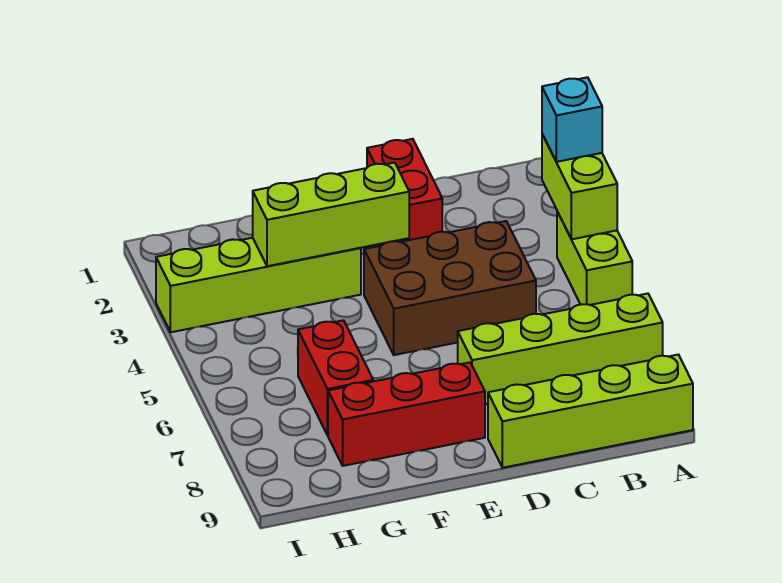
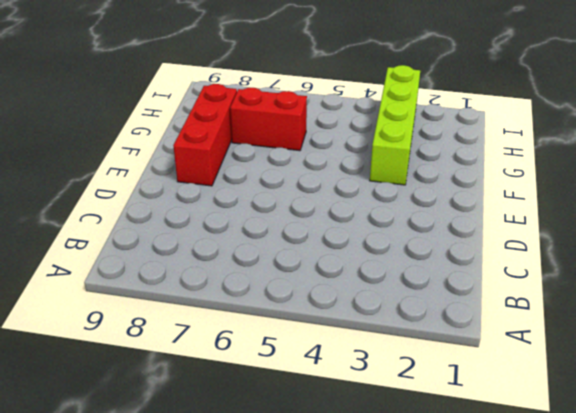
none -> lime 1x2 brick [557,212,632,305]
none -> lime 1x4 brick [458,294,663,404]

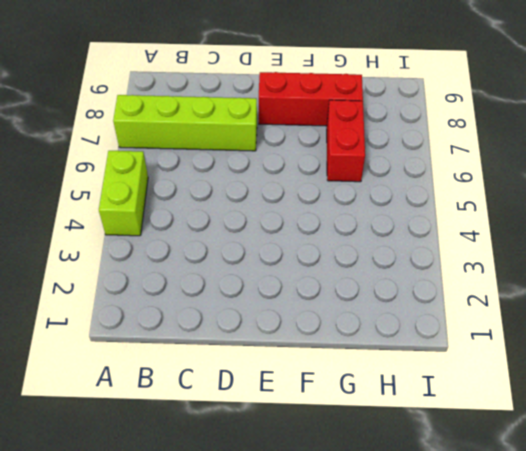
none -> lime 1x4 brick [488,355,693,468]
none -> brown 2x3 brick [364,221,536,355]

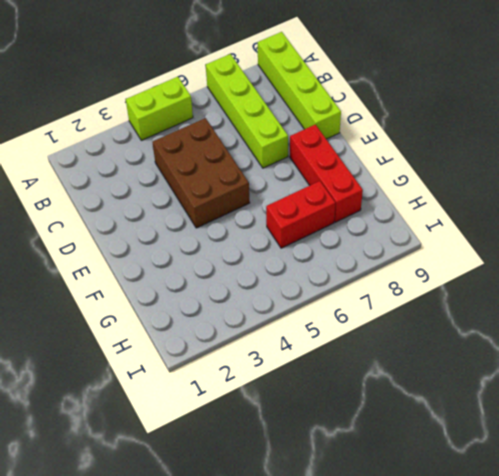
none -> red 1x2 brick [367,139,442,242]
none -> lime 1x4 brick [156,238,361,332]

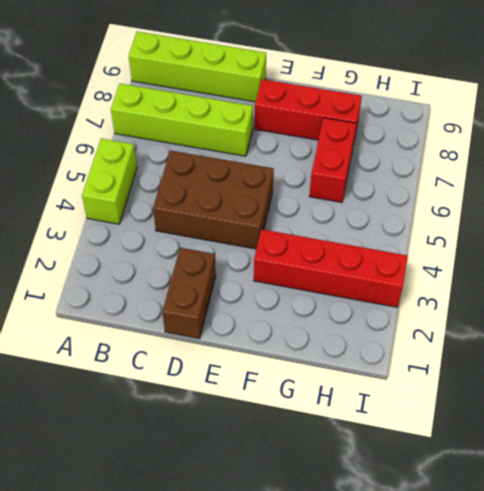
brown 1x2 brick [162,248,216,339] -> red 1x2 brick [367,139,442,242]
red 1x4 brick [254,229,408,307] -> lime 1x4 brick [156,238,361,332]
none -> lime 1x2 brick [542,134,617,239]
none -> lime 1x3 brick [253,163,409,266]

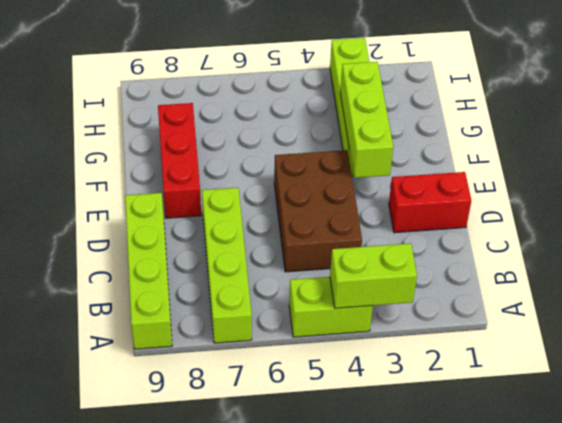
none -> red 1x2 brick [298,320,373,435]
none -> cyan 1x1 brick [542,77,602,162]

